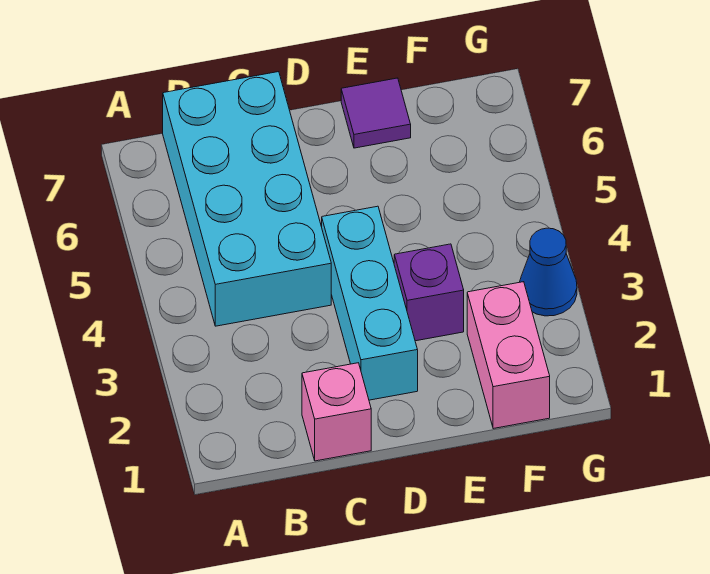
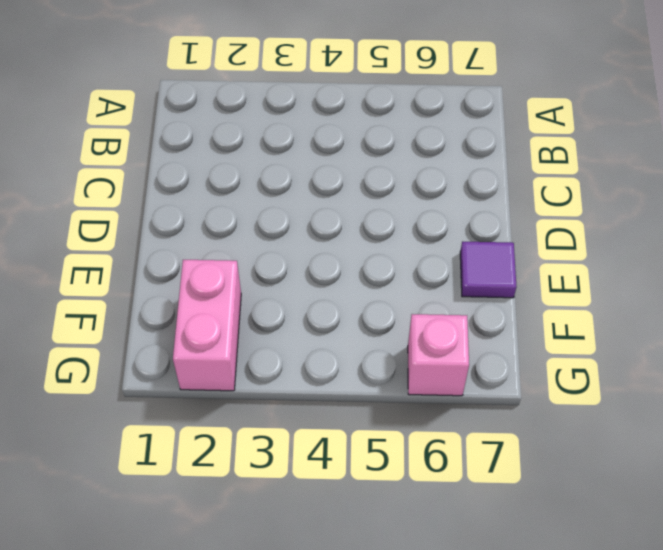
pink 1x2 brick [173,260,241,391] -> pink 1x2 brick turned to [467,282,550,429]
pink 1x1 brick [408,314,469,396] -> pink 1x1 brick moved to [302,363,371,461]
none -> cyan 2x4 brick [163,72,331,326]
none -> cyan 1x3 brick [322,206,418,400]

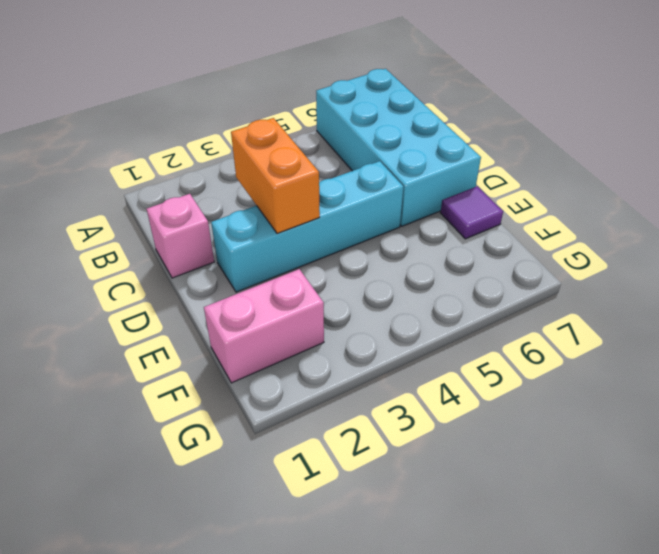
cyan 2x4 brick [316,69,481,226] -> cyan 2x4 brick turned to [163,72,331,326]
orange 1x2 brick [231,118,320,234] -> none
cyan 1x4 brick [211,161,403,292] -> cyan 1x3 brick [322,206,418,400]
none -> purple 1x1 brick [394,244,464,341]
none -> blue 1x1 cone [520,228,577,316]

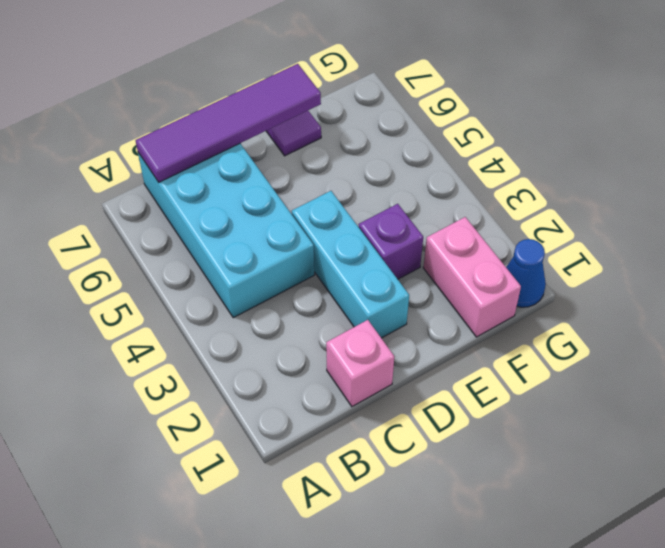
purple 1x4 tile [136,64,321,182] -> none
blue 1x1 cone [506,239,546,307] -> blue 1x1 cone moved to [520,228,577,316]

